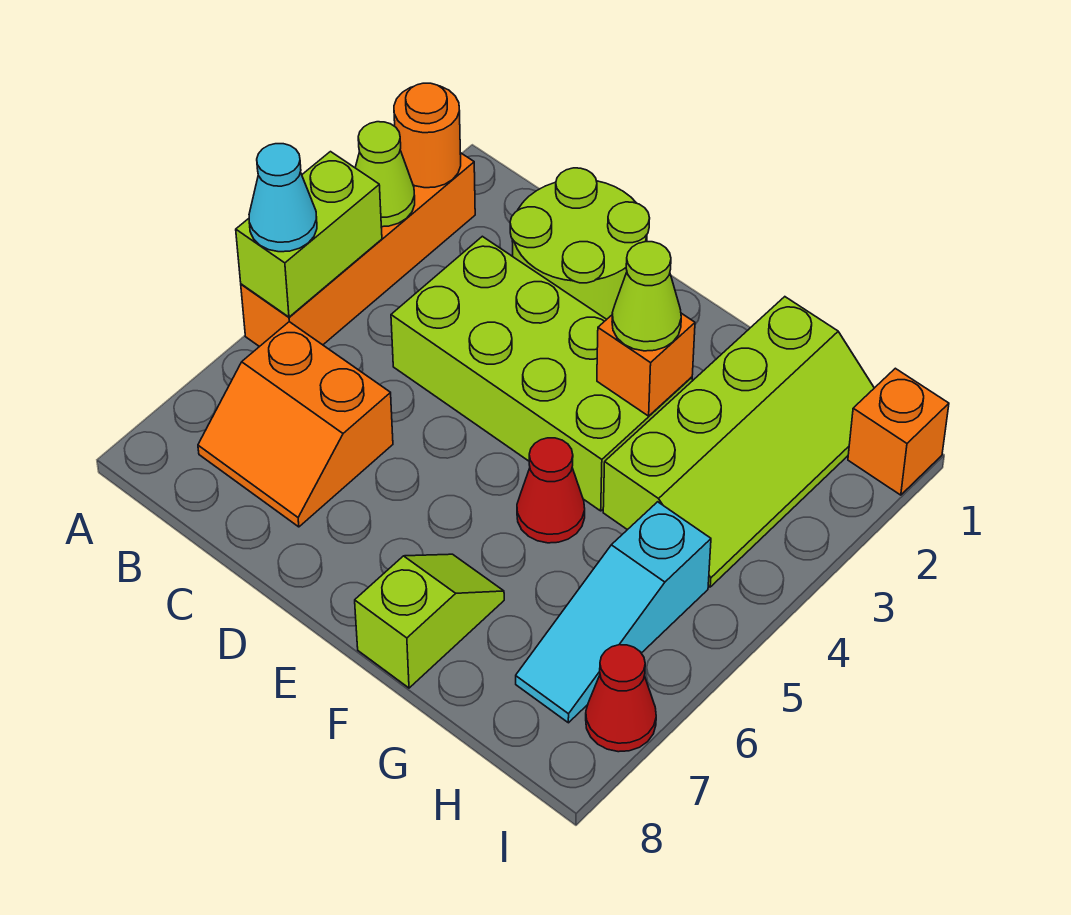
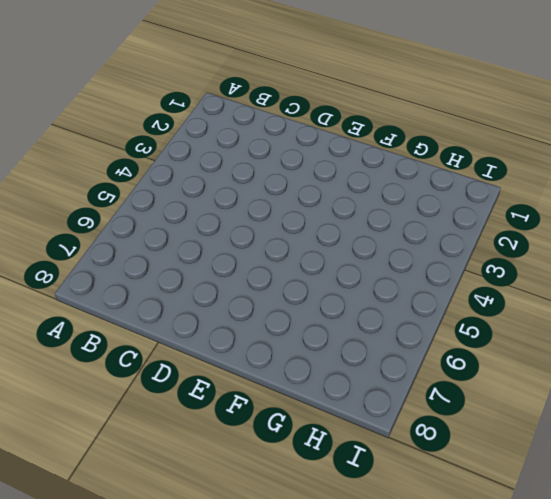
none -> orange 1x4 brick [241,153,475,347]
none -> orange 2x2 slope [198,322,393,527]
none -> lime 2x2 round brick [510,168,650,319]

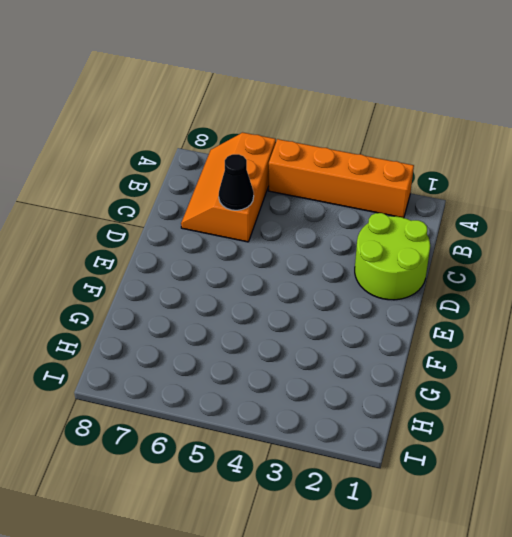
orange 2x3 slope [181,133,276,242] -> orange 2x2 slope [198,322,393,527]
black 1x1 cone [219,154,254,210] -> none
none -> lime 2x4 brick [391,236,692,511]
none -> red 1x1 cone [517,438,585,543]
none -> lime 1x2 slope [355,554,504,688]

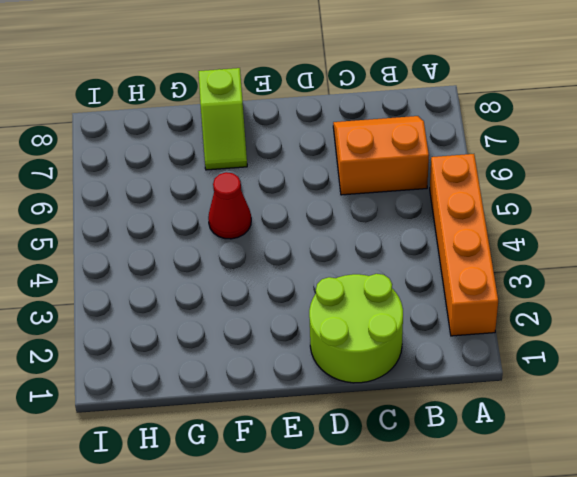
none -> lime 2x4 brick [391,236,692,511]
none -> lime 2x4 slope [603,297,874,587]
none -> cyan 1x3 slope [516,502,711,723]

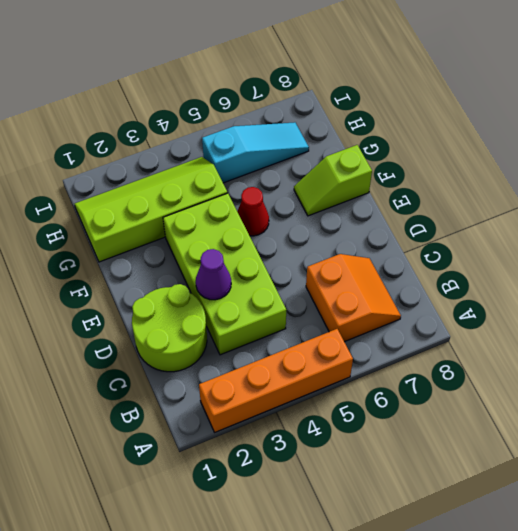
purple 1x1 cone [196,249,231,300] -> none
none -> orange 1x1 brick [848,368,949,495]
none -> red 1x1 cone [586,645,656,752]
none -> orange 1x1 round brick [394,83,461,188]

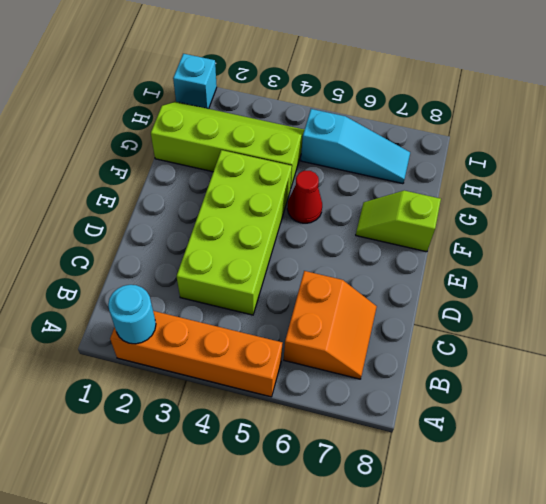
cyan 1x1 round brick [108,285,156,344] -> orange 1x1 round brick [394,83,461,188]
cyan 1x1 brick [173,54,217,109] -> orange 1x1 brick [848,368,949,495]
none -> lime 2x2 round brick [510,168,650,319]
none -> red 1x1 cone [586,645,656,752]
none -> lime 1x1 cone [355,122,415,227]

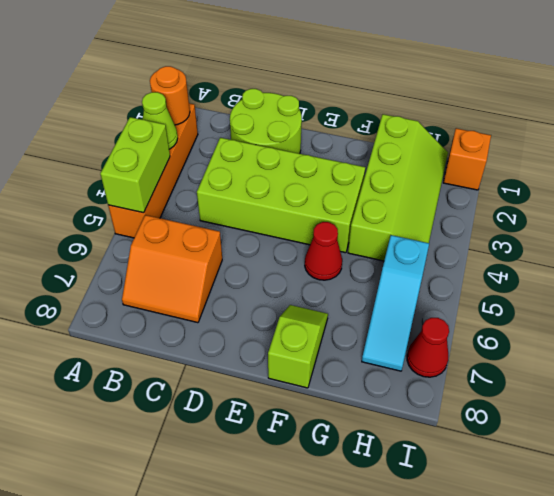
none -> orange 1x1 brick [597,313,695,416]
none -> cyan 1x1 cone [249,144,317,252]
none -> lime 1x1 cone [612,242,681,351]

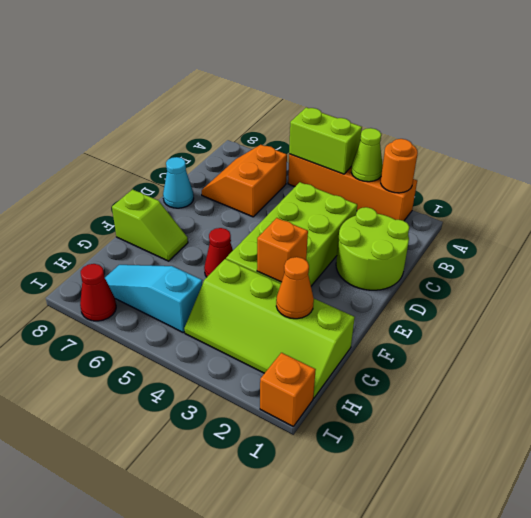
cyan 1x1 cone [163,157,194,208] -> cyan 1x1 cone moved to [249,144,317,252]
orange 1x1 cone [276,257,314,319] -> none
none -> lime 1x1 cone [612,242,681,351]

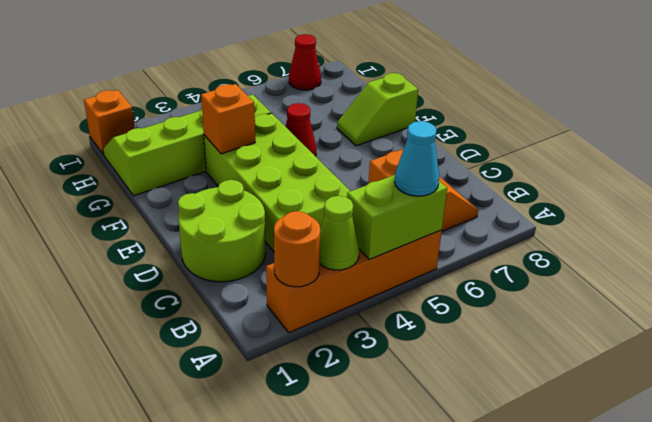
none -> cyan 1x3 slope [516,502,711,723]
none -> lime 1x1 cone [612,242,681,351]

